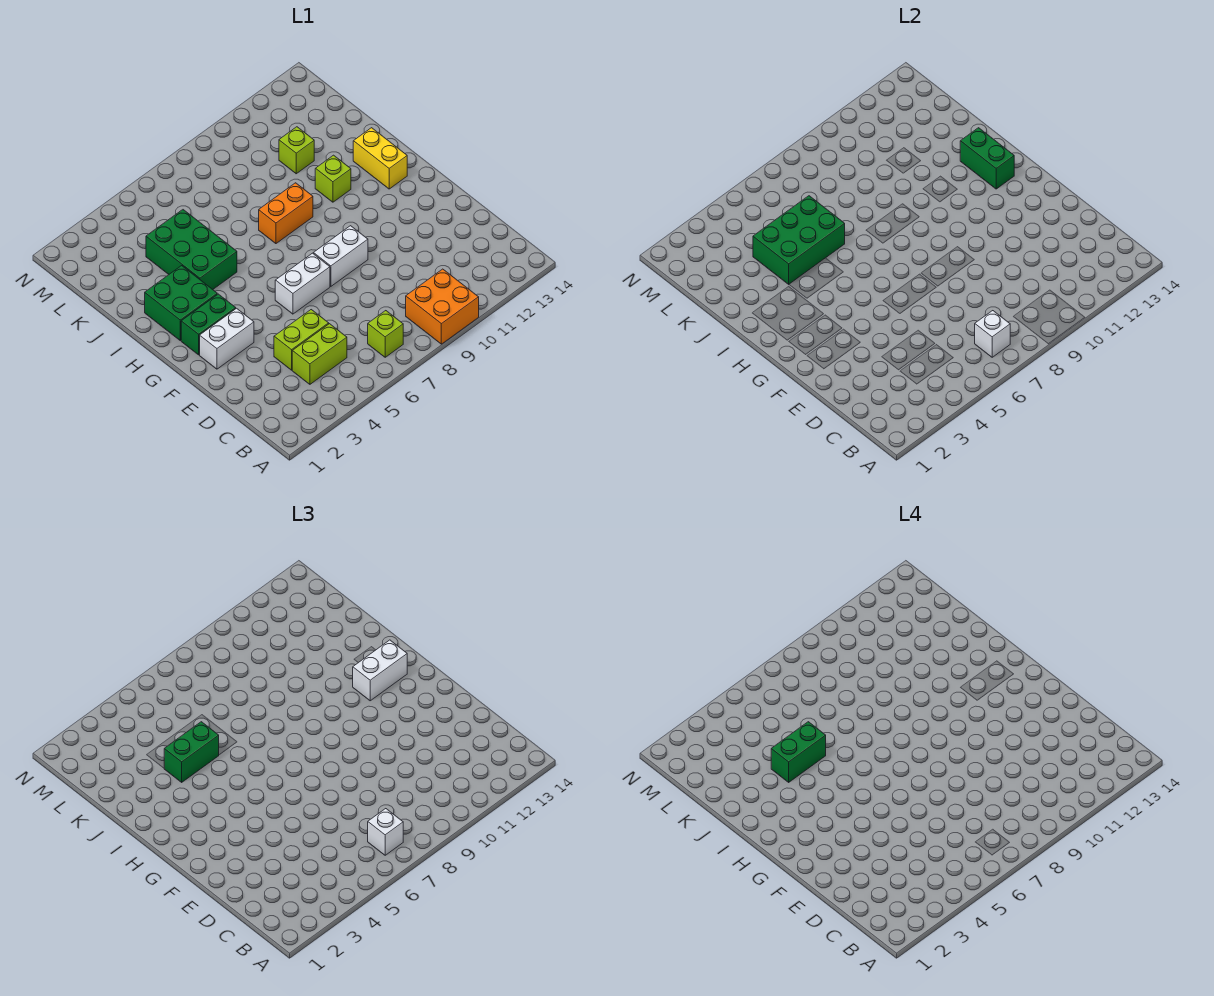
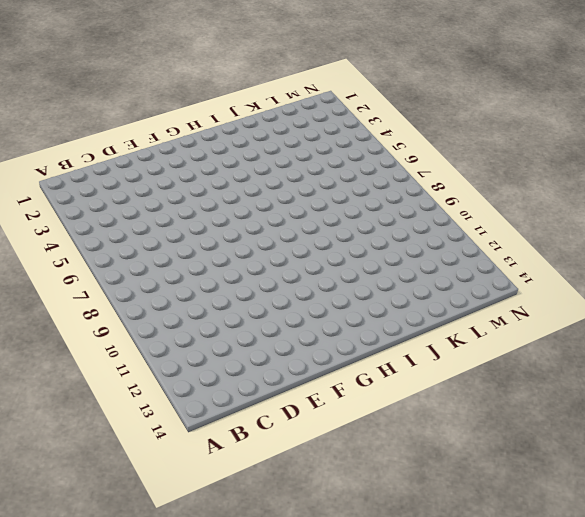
none -> orange 2x2 brick [406,269,479,344]
none -> lime 1x1 brick [368,311,403,357]
none -> lime 1x2 brick [292,324,347,384]

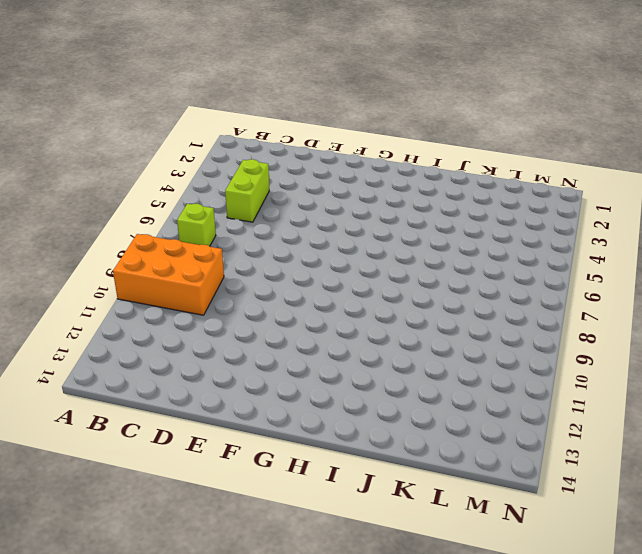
orange 2x3 brick [113,234,224,315] -> orange 2x2 brick [406,269,479,344]
none -> lime 1x2 brick [274,310,329,370]
none -> white 1x2 brick [200,308,254,369]
none -> white 1x2 brick [275,253,330,314]

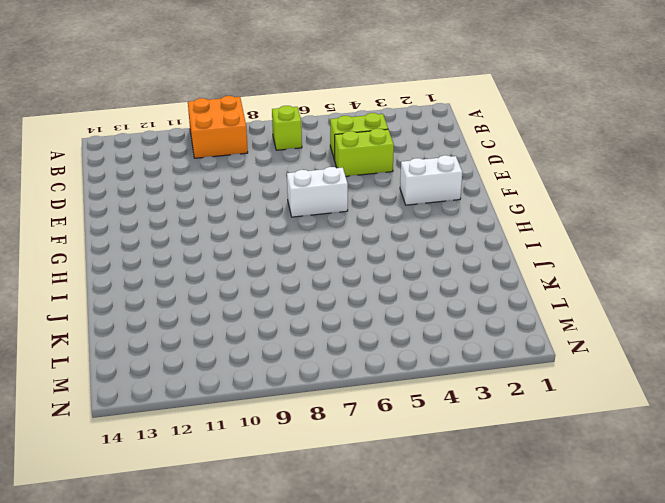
none -> white 1x2 brick [313,226,368,286]
none -> green 1x2 brick [181,294,236,355]
none -> green 2x2 brick [145,266,217,340]

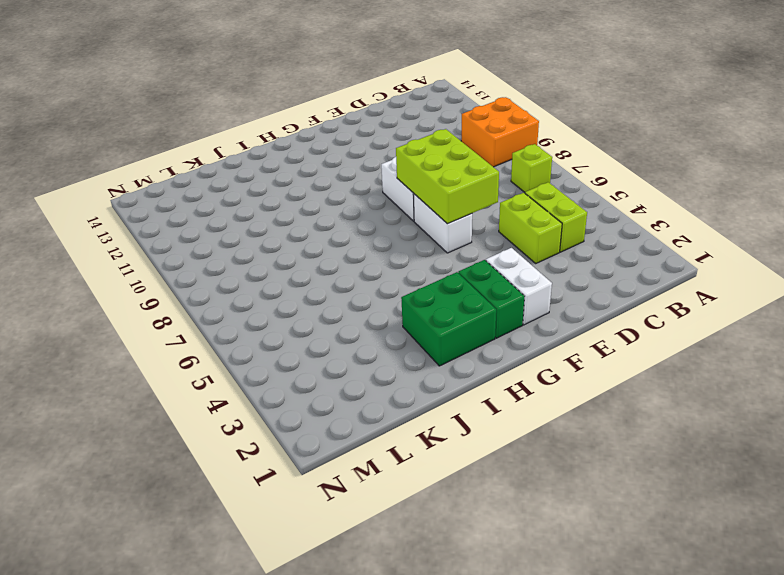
lime 2x3 brick [396,129,499,224] -> none
none -> yellow 1x2 brick [353,128,407,189]
none -> green 2x3 brick [146,210,237,289]
none -> orange 1x2 brick [259,183,313,244]

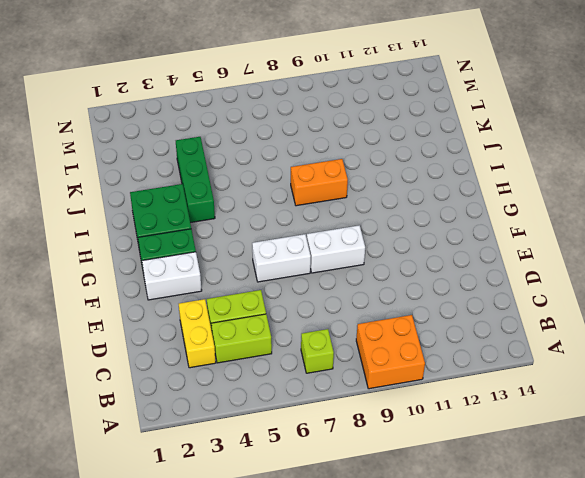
yellow 1x2 brick [179,299,216,368] -> yellow 1x2 brick moved to [353,128,407,189]
green 1x3 brick [176,137,215,223] -> green 2x3 brick [146,210,237,289]
none -> lime 1x1 brick [315,155,351,202]
none -> lime 1x1 brick [279,127,314,174]
none -> white 1x1 brick [975,311,1010,357]

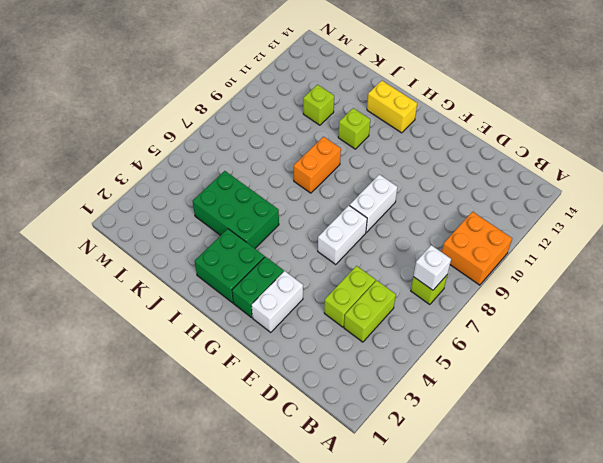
none -> green 1x2 brick [960,128,1014,189]
none -> green 2x3 brick [753,196,845,284]
none -> white 1x1 brick [368,809,403,855]

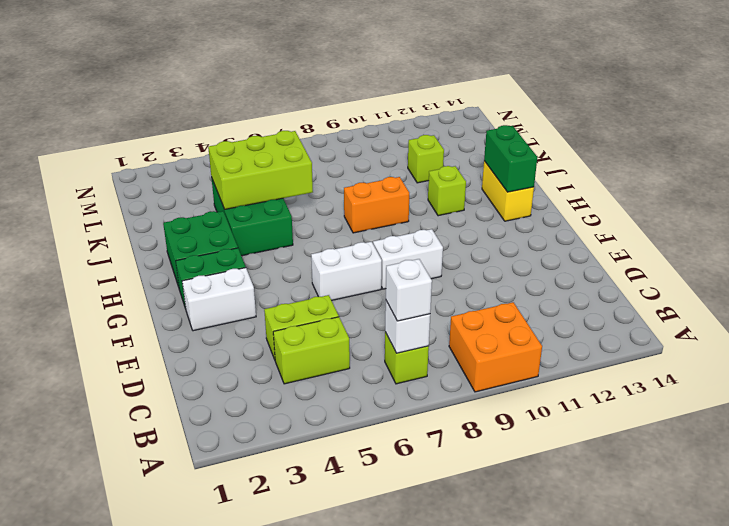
lime 2x3 brick [208,131,313,209] -> green 2x3 brick [753,196,845,284]
none -> white 1x2 brick [353,640,407,701]
none -> green 1x2 brick [164,722,219,782]
none -> green 1x2 brick [771,722,826,782]

